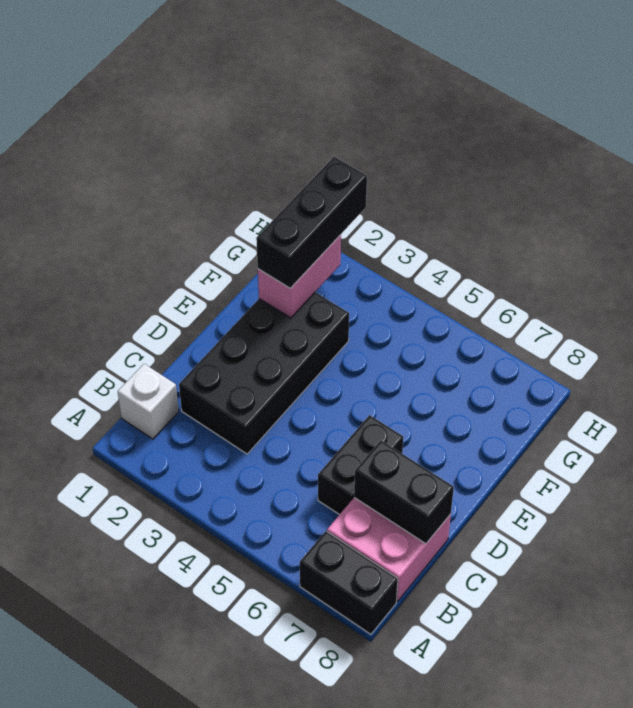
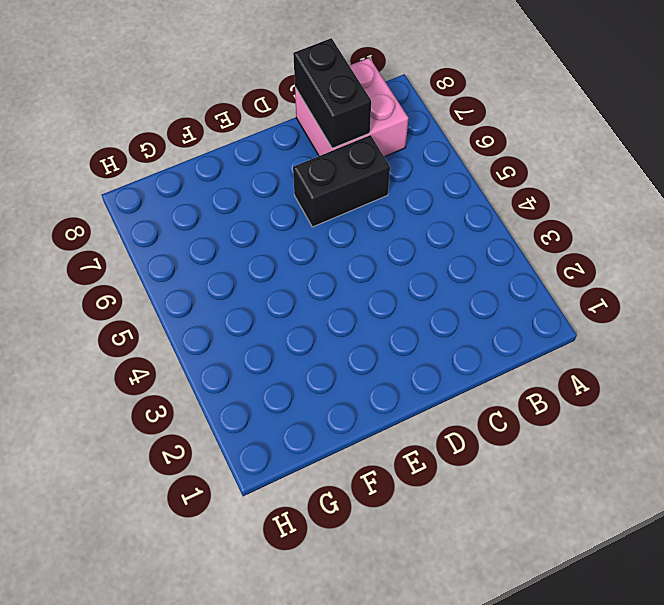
none -> black 1x2 brick [300,531,398,634]
none -> white 1x1 brick [118,364,179,439]

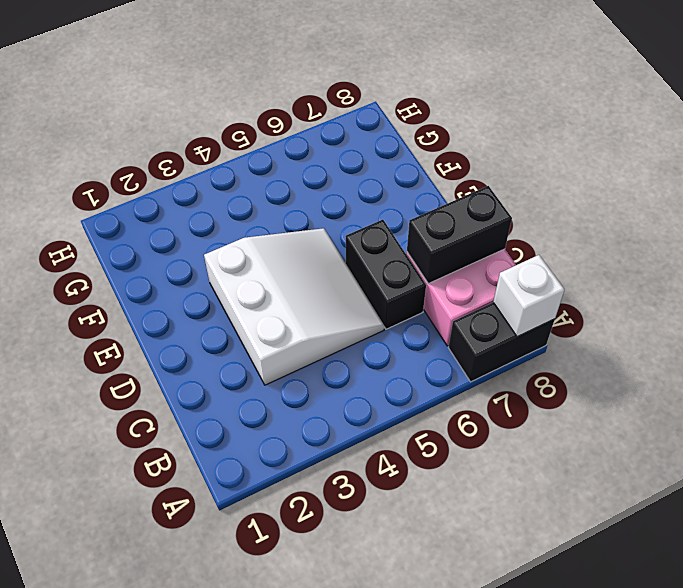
white 1x1 brick [493,255,564,337] -> white 1x1 brick moved to [118,364,179,439]
white 3x3 slope [204,228,384,385] -> black 2x4 brick [179,292,349,454]
none -> pink 1x2 brick [258,235,341,318]
none -> black 1x3 brick [256,157,367,288]

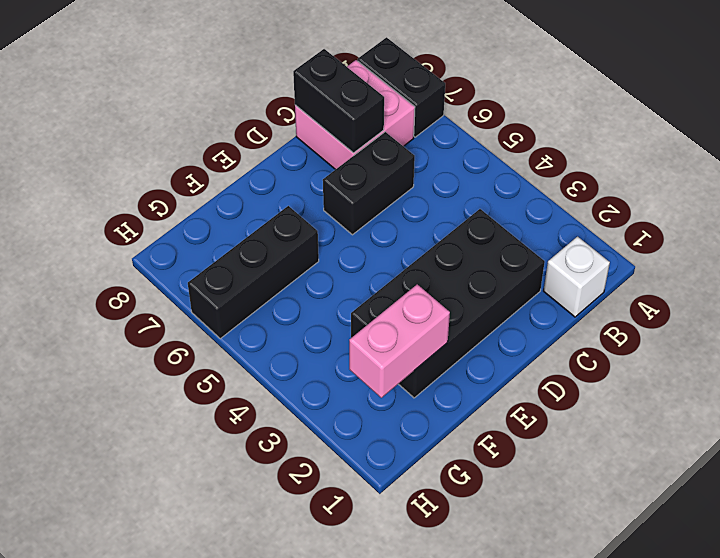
black 1x3 brick [188,206,319,338] -> black 1x3 brick moved to [256,157,367,288]

